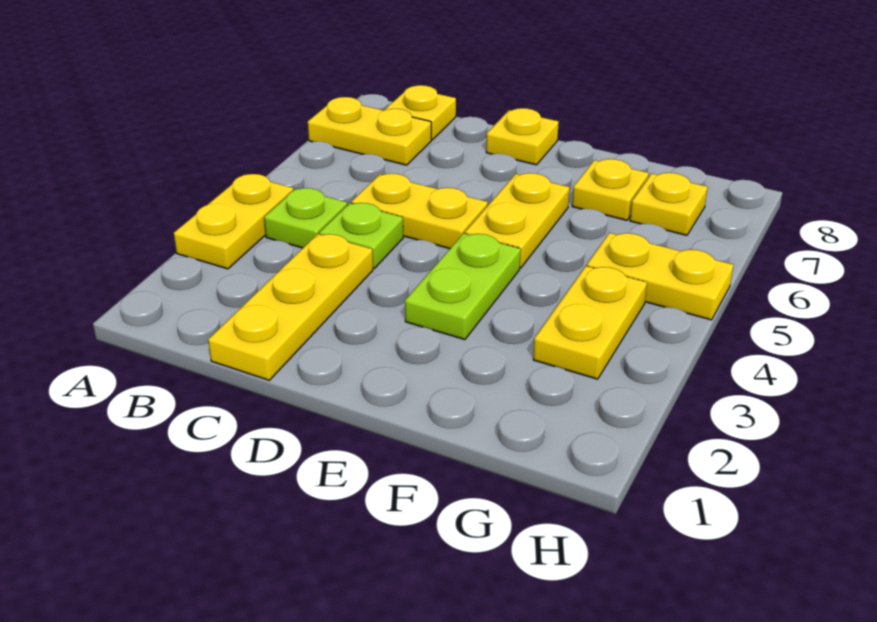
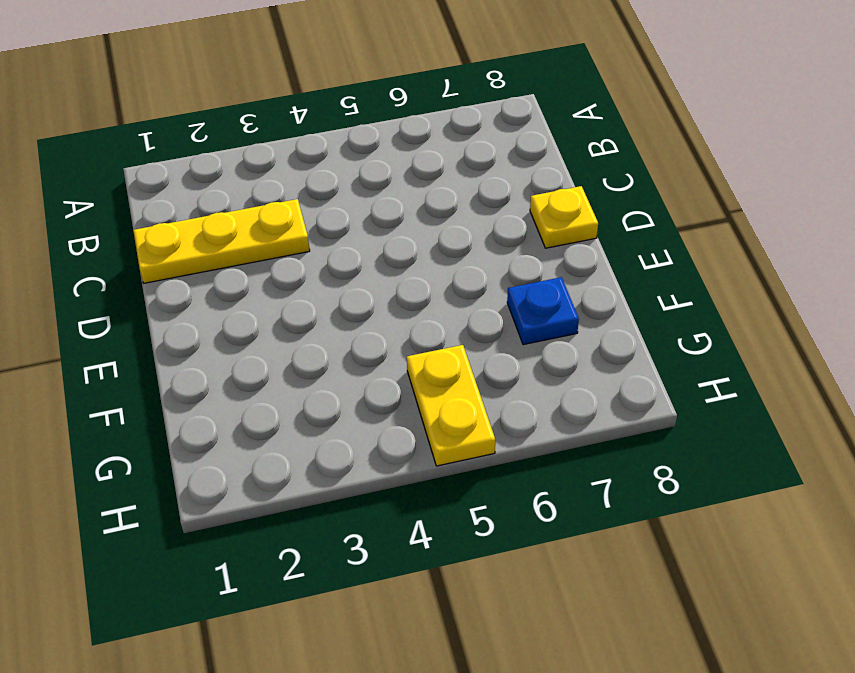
blue 1x1 plate [507,277,579,345] -> yellow 1x1 plate [572,159,649,220]
none -> yellow 1x2 plate [174,174,293,269]
none -> yellow 1x2 plate [308,97,431,165]
none -> lime 1x1 plate [264,188,347,248]

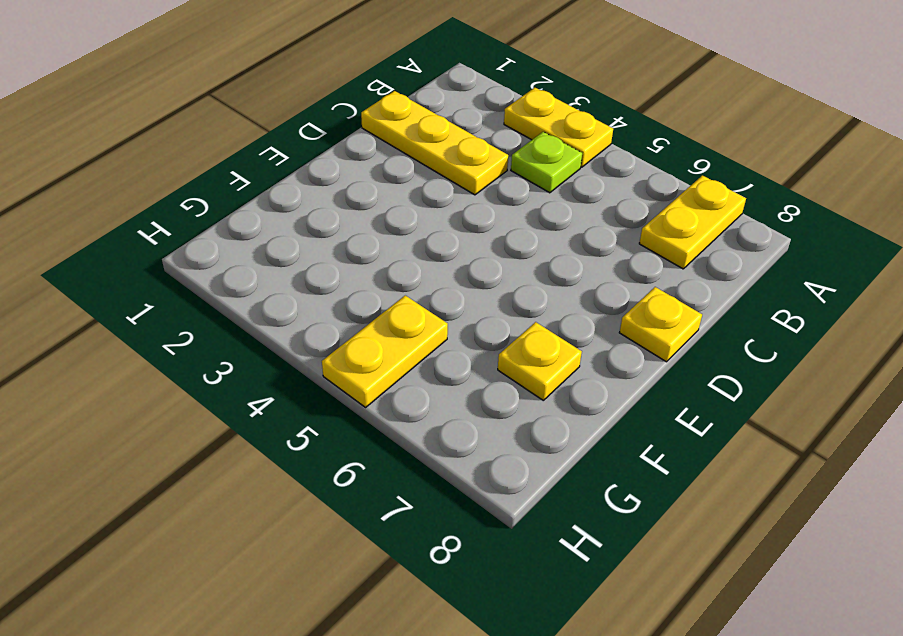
none -> yellow 1x1 plate [385,85,456,140]
none -> lime 1x1 plate [319,203,403,268]
none -> yellow 1x2 plate [351,174,488,249]

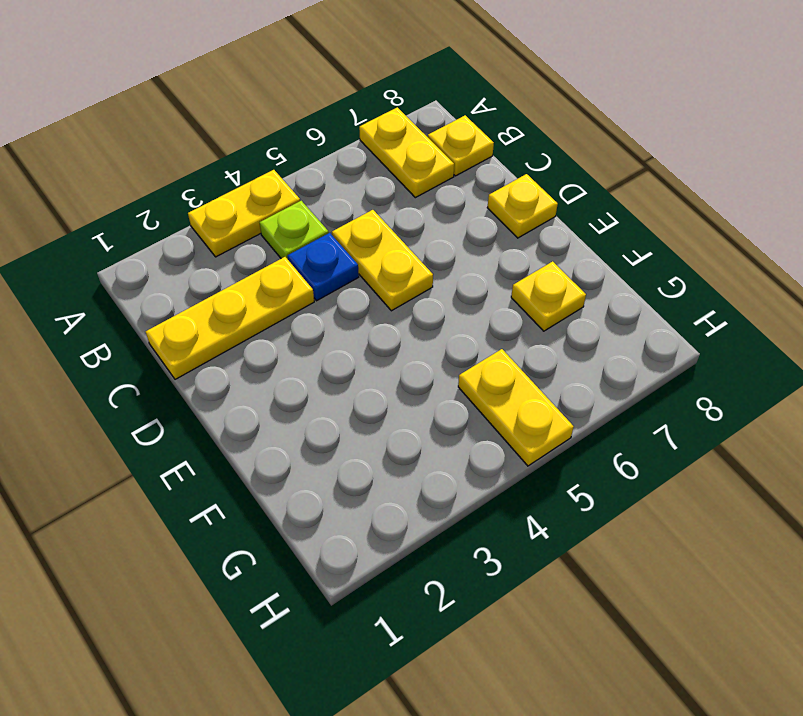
blue 1x1 plate [288,233,359,301] -> lime 1x1 plate [319,203,403,268]
none -> lime 1x2 plate [405,233,521,340]
none -> yellow 1x2 plate [465,173,570,268]
none -> yellow 1x2 plate [533,266,647,379]

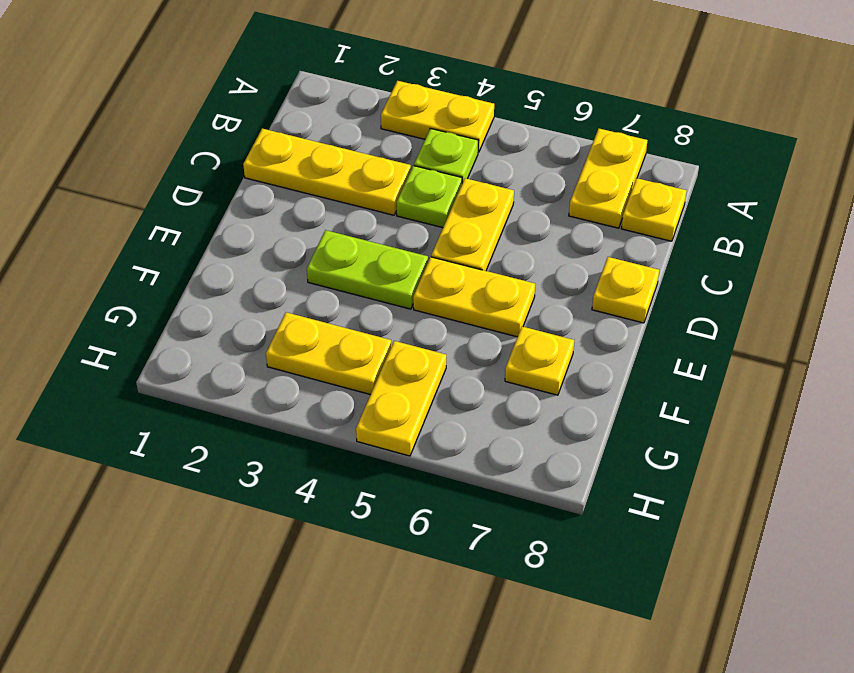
none -> yellow 1x1 plate [630,173,708,235]

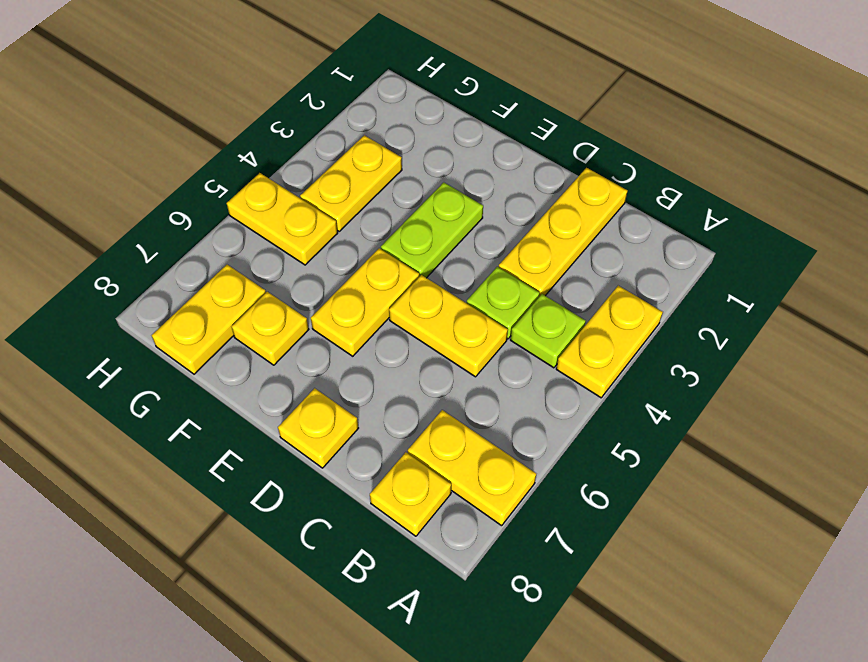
yellow 1x2 plate [152,265,266,374] -> yellow 1x1 plate [630,173,708,235]

